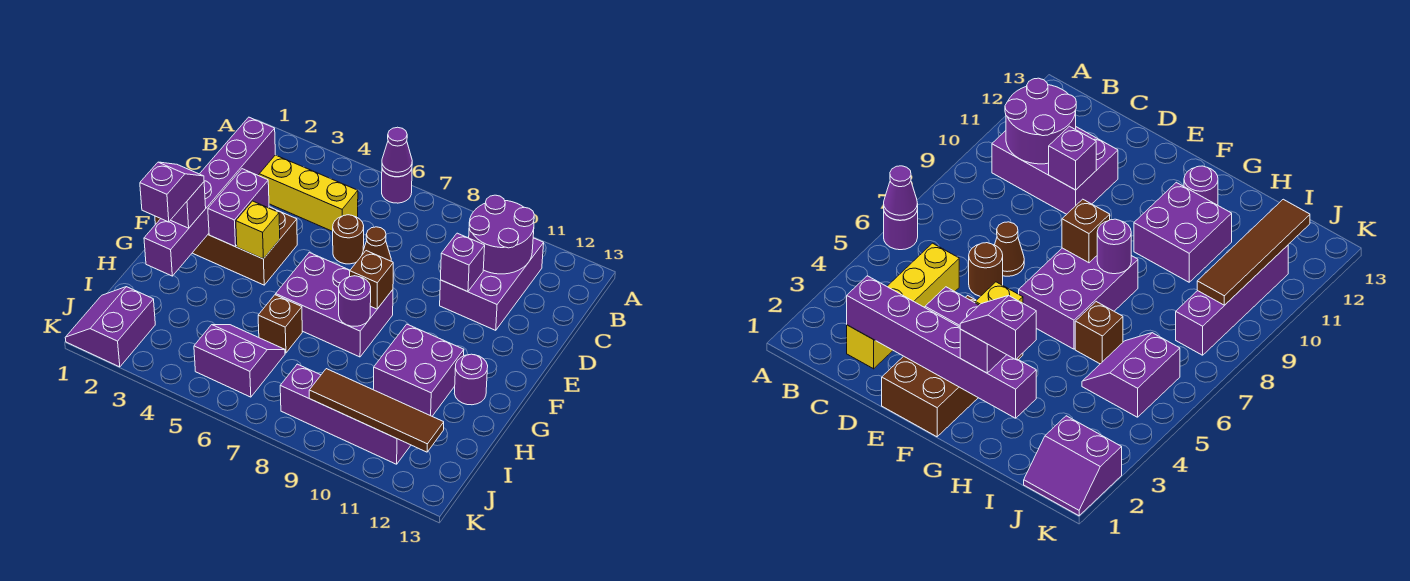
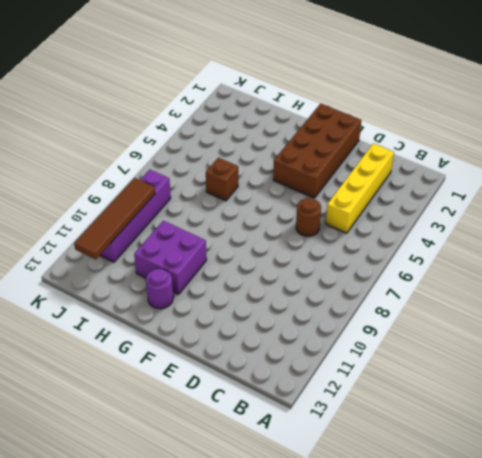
none -> purple 1x1 round brick [382,169,412,203]
none -> purple 2x3 brick [440,238,544,330]
none -> brown 1x1 cone [362,227,391,261]

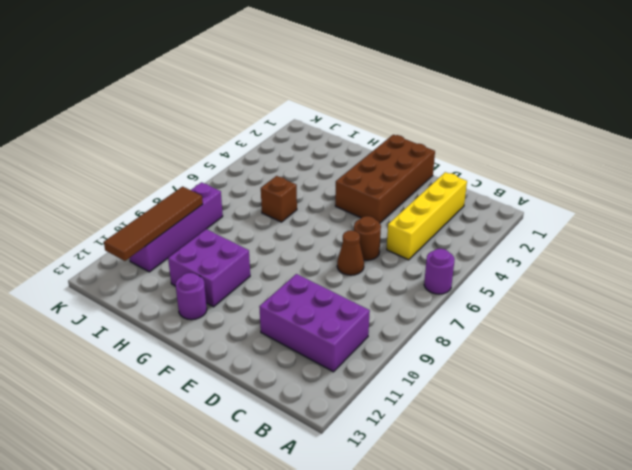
none -> purple 2x3 brick [276,252,393,357]
none -> purple 2x2 slope [194,325,285,397]
none -> purple 2x2 slope [65,287,155,367]

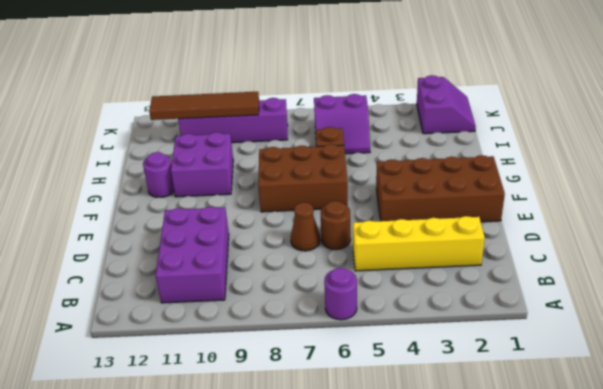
brown 2x3 brick [258,144,348,212] -> purple 2x3 brick [276,252,393,357]
none -> purple 1x1 cone [382,127,412,177]
none -> purple 2x2 round brick [469,195,534,274]
none -> purple 1x6 brick [144,117,275,276]

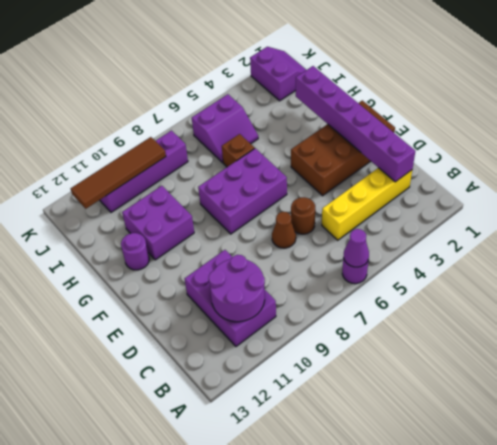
none -> purple 1x1 brick [441,233,485,292]
none -> purple 1x2 brick [208,169,269,247]
none -> yellow 1x1 brick [236,201,280,259]

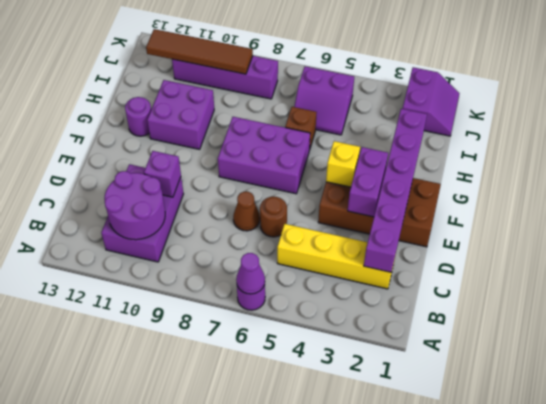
none -> brown 1x1 brick [350,251,393,309]
none -> purple 1x1 round brick [339,276,371,326]
none -> purple 1x1 brick [171,182,206,228]

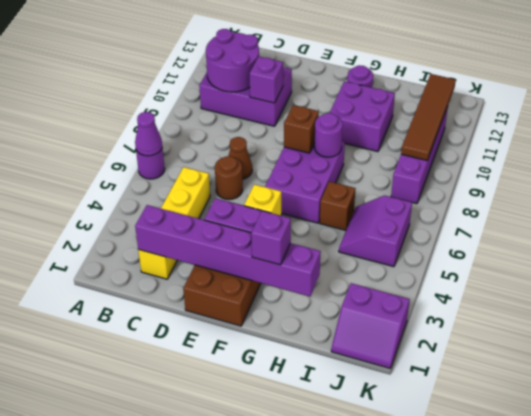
none -> purple 1x2 slope [140,162,204,222]

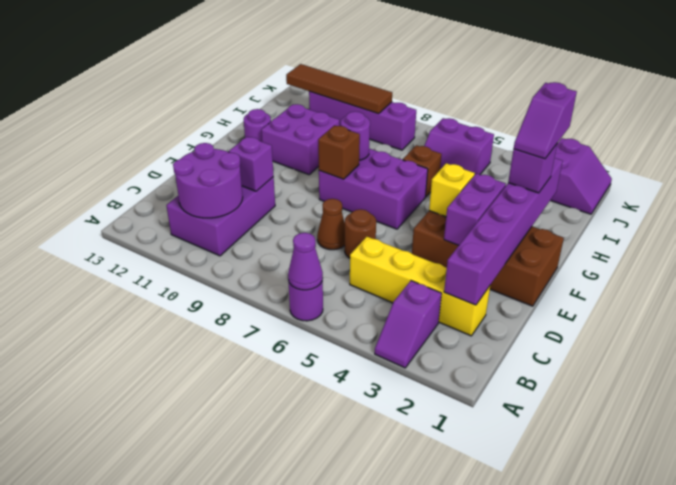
purple 1x2 slope [375,281,442,368] -> none

